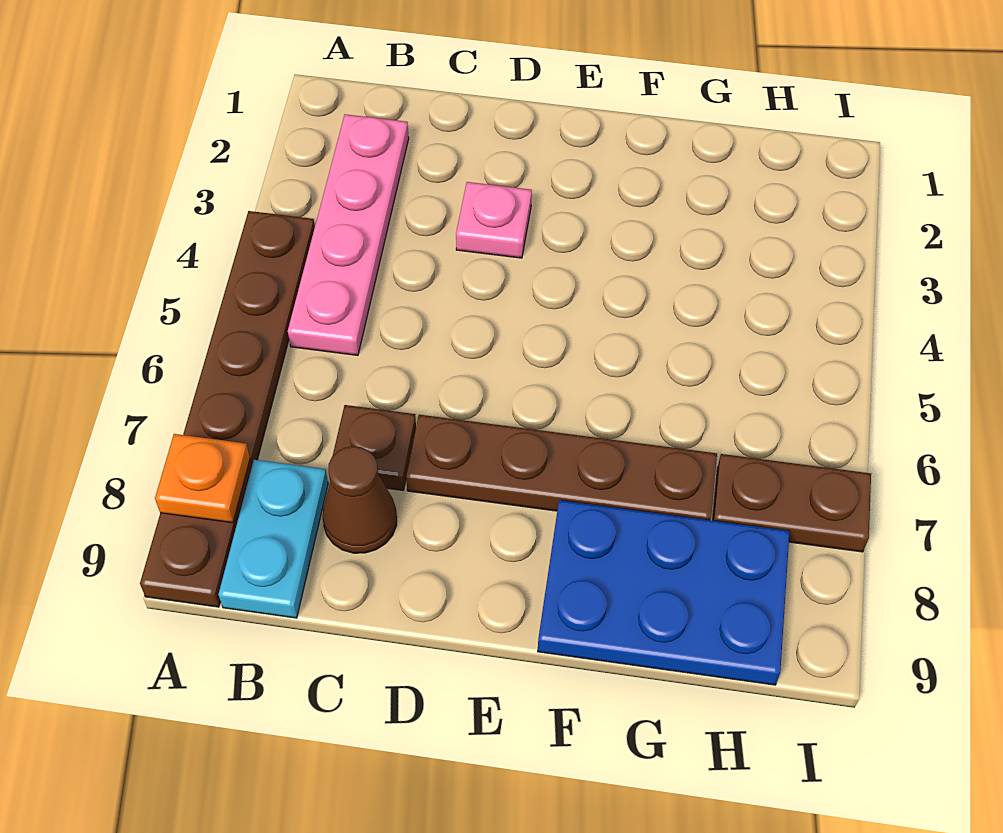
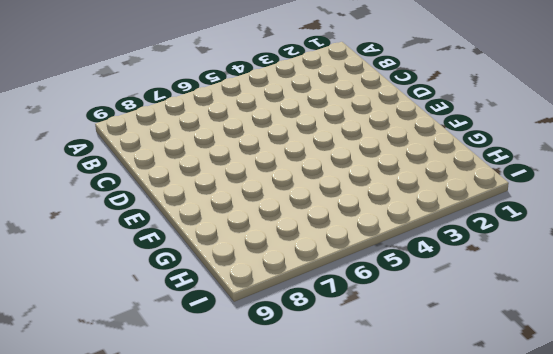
none -> brown 1x6 plate [140,211,315,607]
none -> pink 1x4 plate [288,114,409,355]

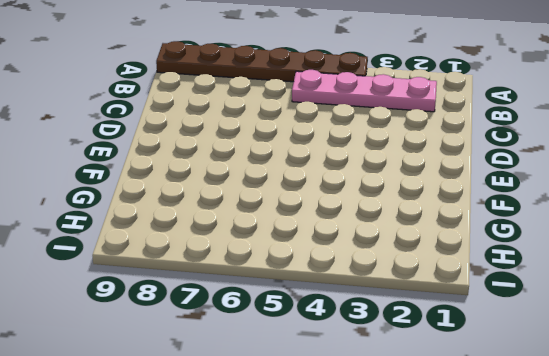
none -> cyan 1x2 plate [218,460,328,618]
none -> brown 1x1 plate [333,405,416,490]

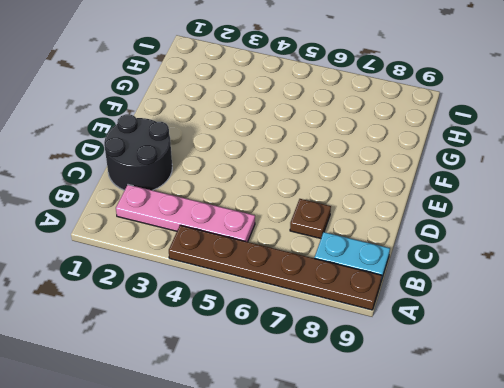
black 2x2 round brick [104,114,172,190] -> none
none -> brown 1x1 cone [323,446,397,553]
none -> pink 1x1 plate [456,182,532,258]

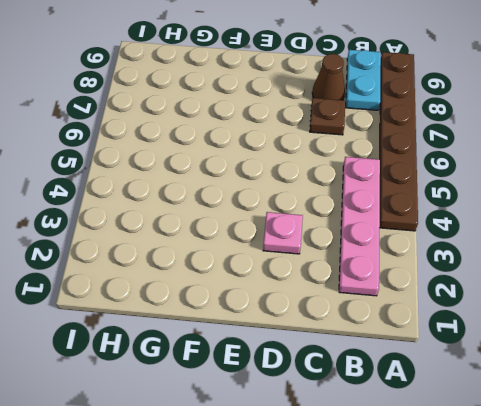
none -> brown 1x4 plate [406,415,717,520]
none -> blue 2x3 plate [538,500,790,685]

